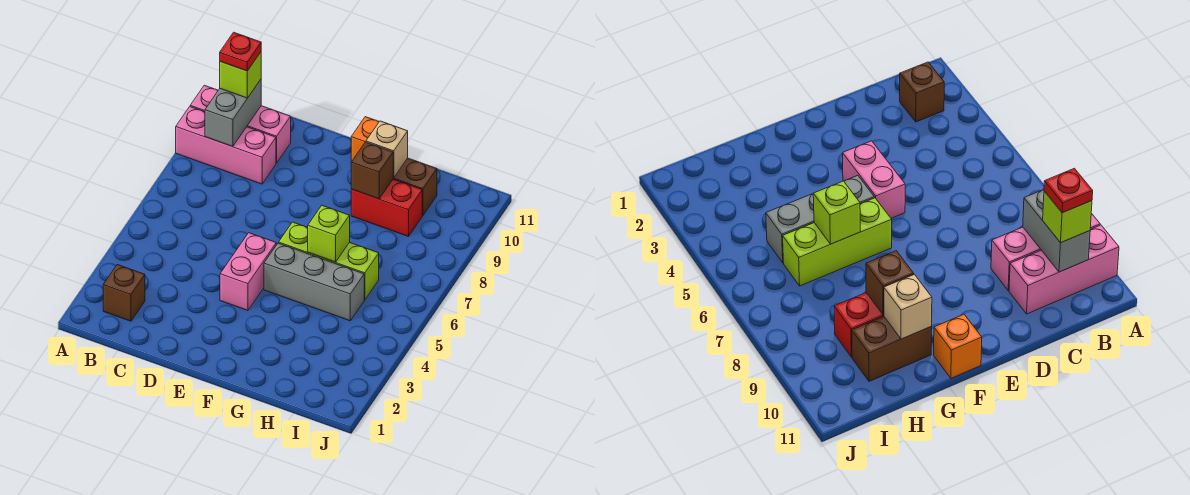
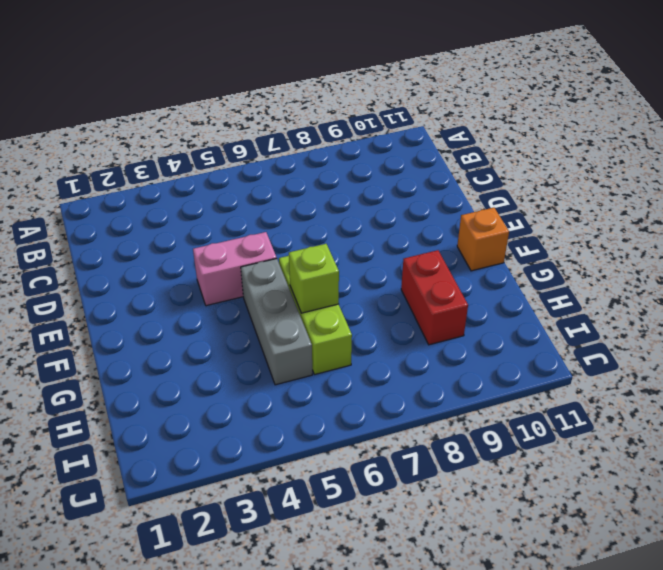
none -> pink 1x3 brick [176,107,276,184]
none -> pink 1x3 brick [190,85,291,163]
none -> brown 1x1 brick [103,265,145,321]

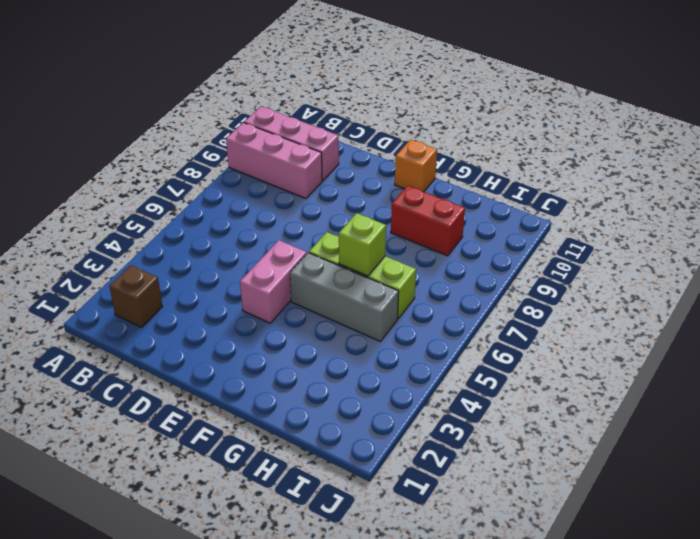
none -> brown 1x2 brick [393,158,437,215]
none -> grey 1x2 brick [205,80,261,147]
none -> brown 1x1 brick [351,142,393,199]

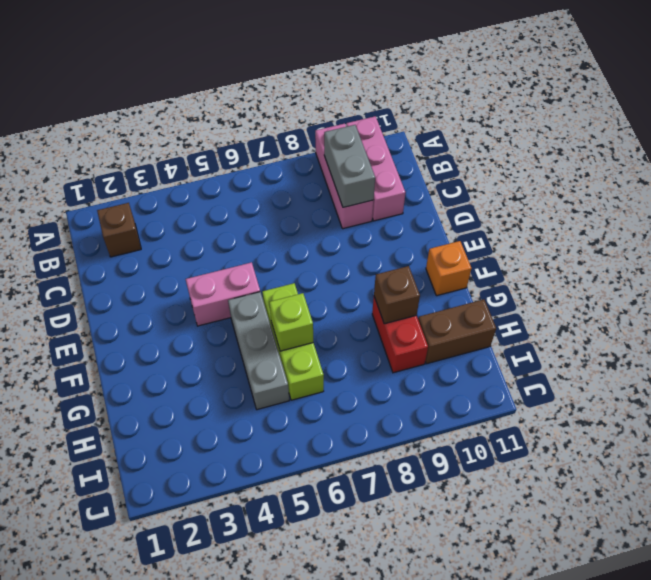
grey 1x2 brick [324,125,375,207] -> grey 1x2 brick turned to [205,80,261,147]
brown 1x2 brick [418,299,496,364] -> brown 1x2 brick turned to [393,158,437,215]
none -> tan 1x1 brick [366,121,408,178]
none -> lime 1x1 brick [220,52,261,98]
none -> red 1x1 plate [220,32,261,71]

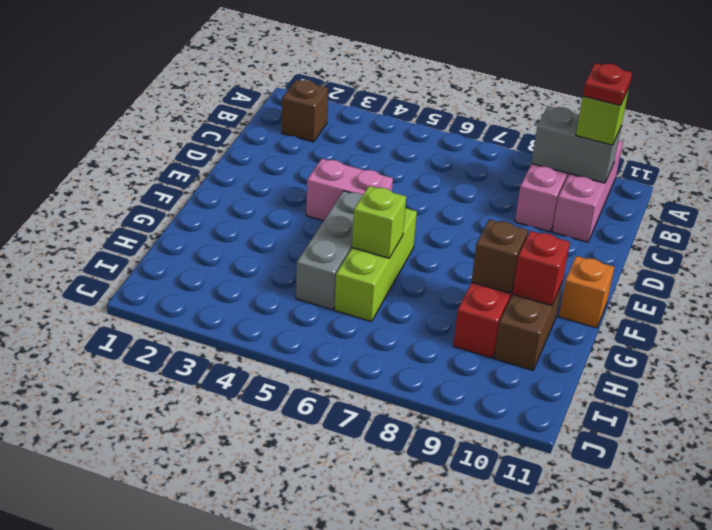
red 1x1 brick [513,231,570,305] -> tan 1x1 brick [366,121,408,178]

